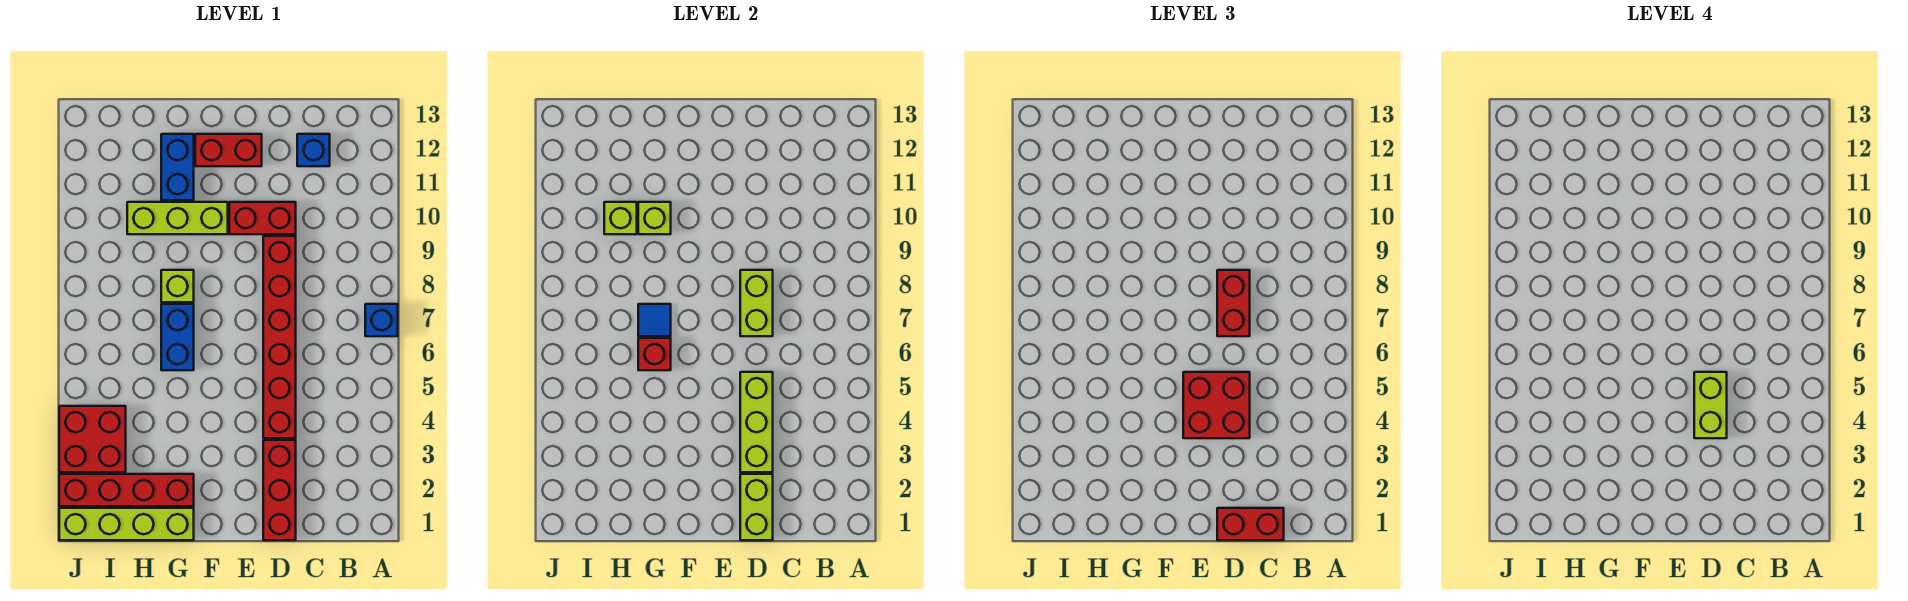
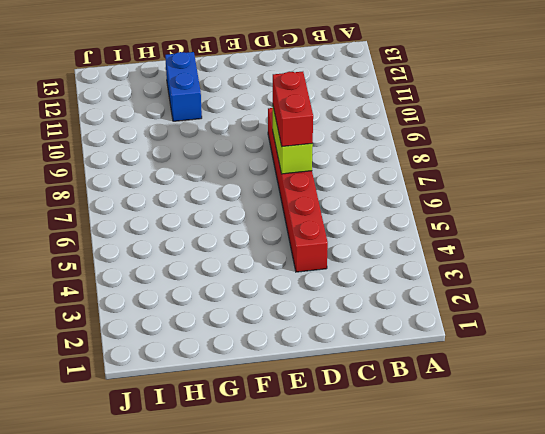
none -> blue 1x1 brick [365,304,398,336]
none -> blue 1x1 brick [297,134,330,166]
none -> red 1x3 brick [263,440,296,540]

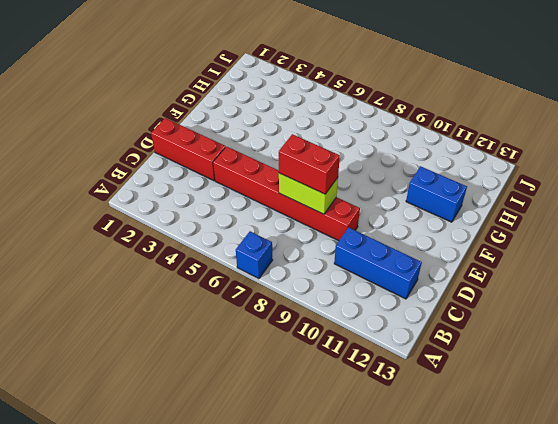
blue 1x3 brick [334,227,422,299] -> blue 1x1 brick [297,134,330,166]
none -> red 1x2 brick [229,202,296,234]
none -> red 1x2 brick [195,134,262,166]
none -> lime 1x3 brick [127,202,228,234]

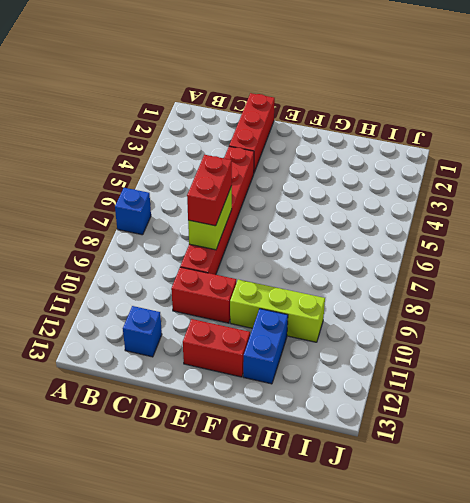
none -> lime 1x4 brick [59,508,194,540]
none -> red 1x4 brick [59,474,194,506]
none -> blue 1x2 brick [161,304,194,370]

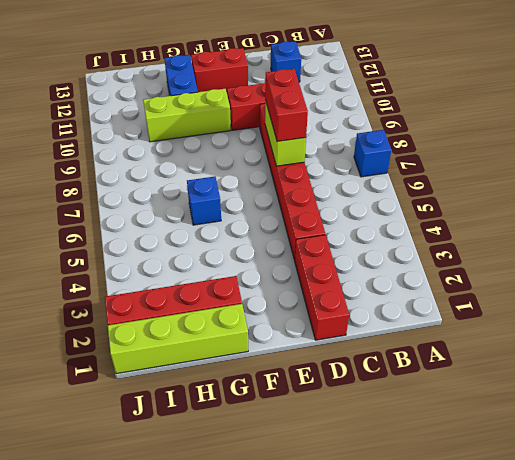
blue 1x1 brick [187,177,221,225] -> blue 1x2 brick [161,304,194,370]
none -> lime 1x1 brick [161,270,194,302]
none -> red 2x2 brick [59,406,126,472]
none -> lime 1x2 brick [740,474,773,540]

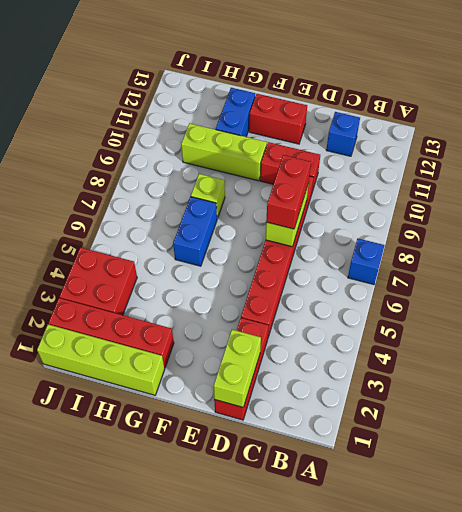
none -> lime 1x3 brick [740,372,773,472]
none -> red 1x1 brick [638,338,671,370]
none -> blue 1x1 tile [638,304,671,336]

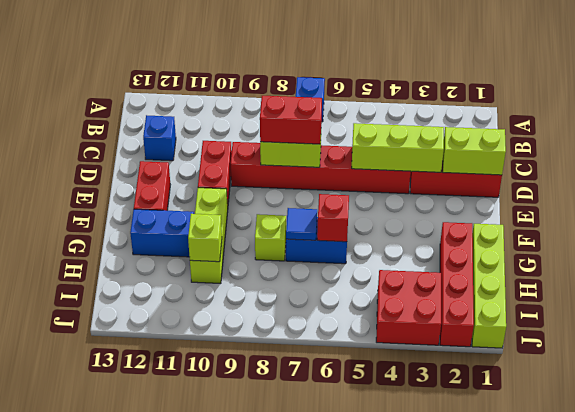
none -> lime 1x1 brick [638,202,671,234]
none -> red 1x2 brick [1217,508,1284,540]
none -> red 2x2 brick [1183,372,1250,438]

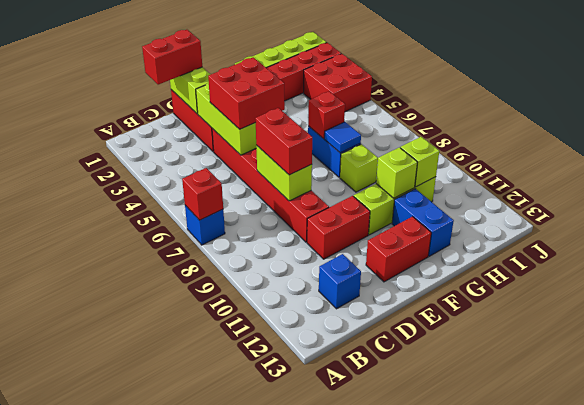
red 1x1 brick [182,168,223,220] -> none
none -> lime 1x2 brick [1694,372,1727,438]

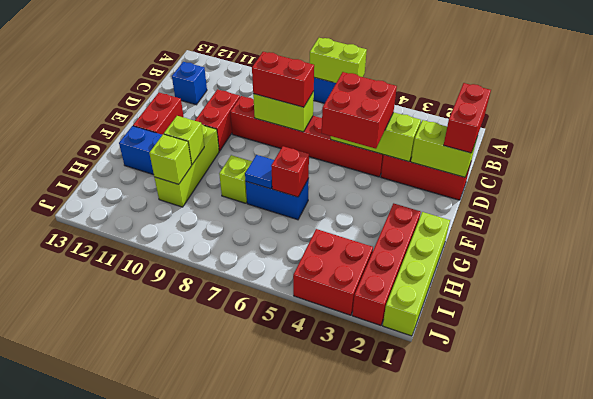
lime 1x2 brick [310,38,367,83] -> lime 1x2 brick moved to [1694,372,1727,438]

